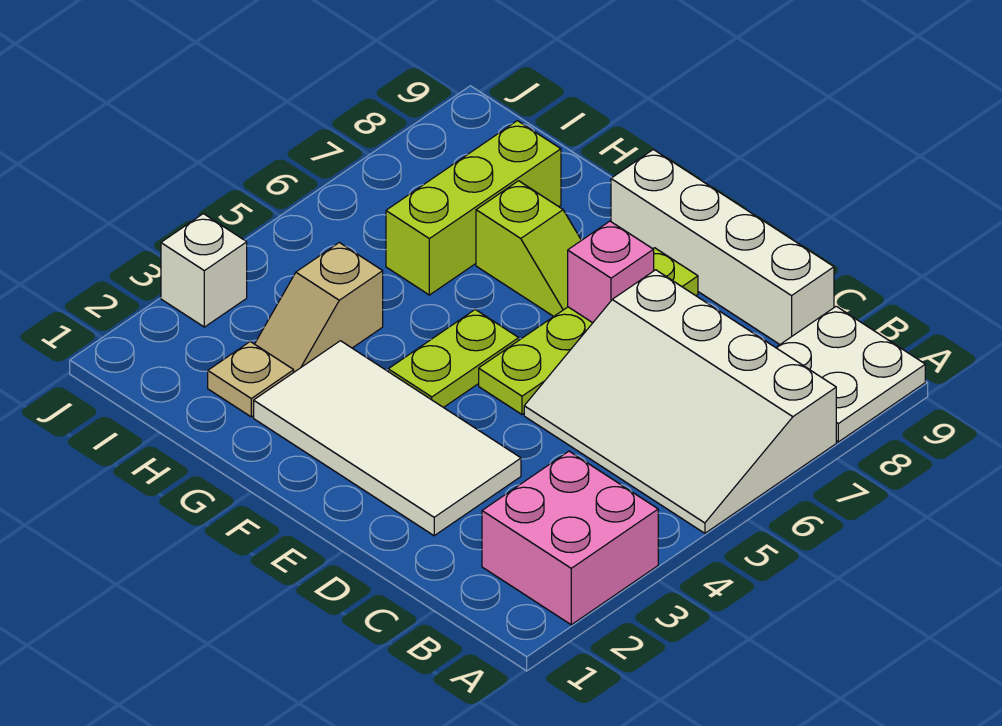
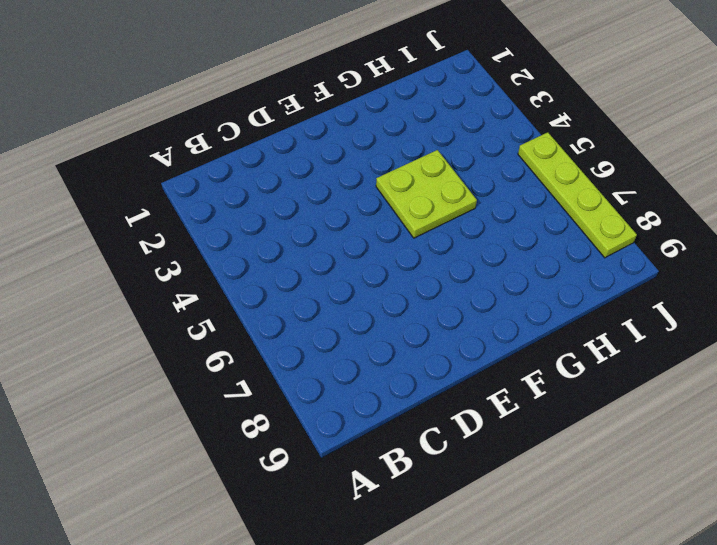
lime 2x2 plate [376,150,477,238] -> lime 1x2 plate [388,310,519,408]
lime 1x4 plate [518,132,637,258] -> lime 1x4 plate moved to [479,248,698,414]
none -> pink 2x2 brick [482,451,658,625]
none -> white 3x4 slope [524,270,836,533]
none -> white 2x2 plate [776,306,925,442]

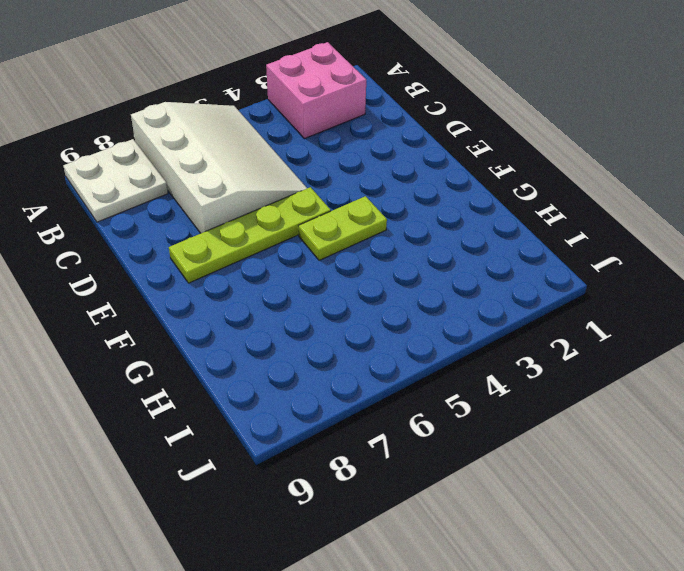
none -> white 1x4 brick [611,149,834,344]
none -> white 2x4 tile [254,341,521,536]
none -> lime 1x2 slope [476,181,581,317]

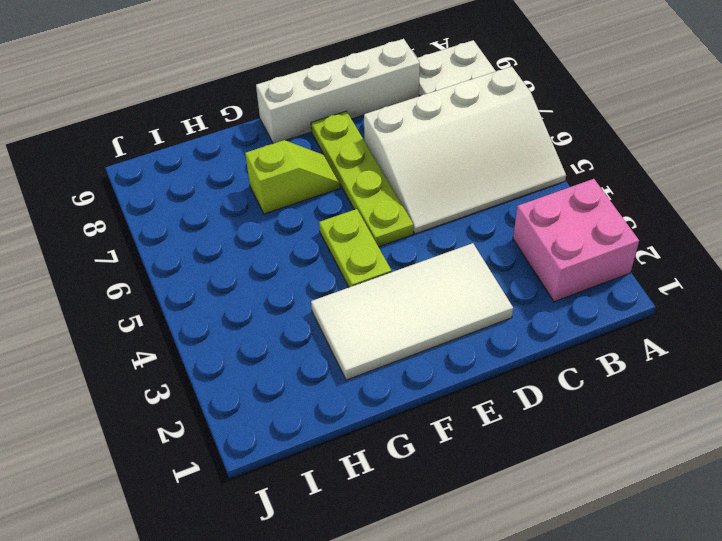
none -> tan 1x1 plate [208,342,294,417]
none -> tan 1x2 slope [255,243,383,372]
none -> lime 1x3 brick [386,121,561,295]

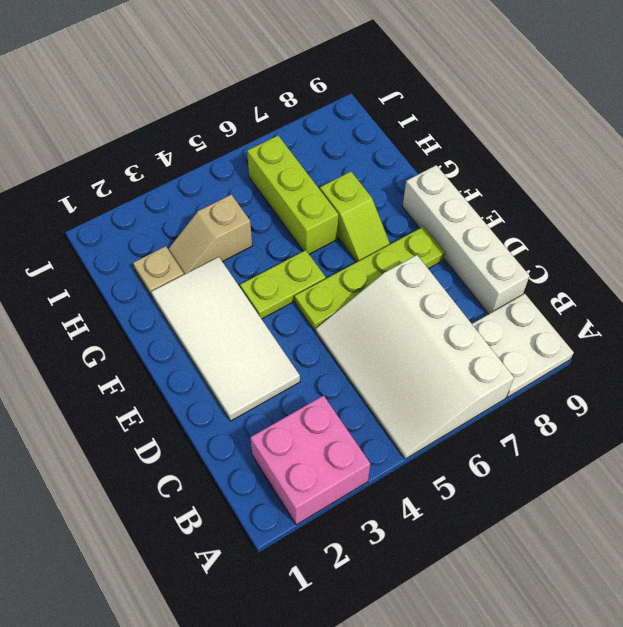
lime 1x3 brick [247,136,338,254] -> lime 1x3 brick turned to [386,121,561,295]
none -> white 1x1 brick [161,214,247,327]
none -> pink 1x1 brick [568,221,654,323]

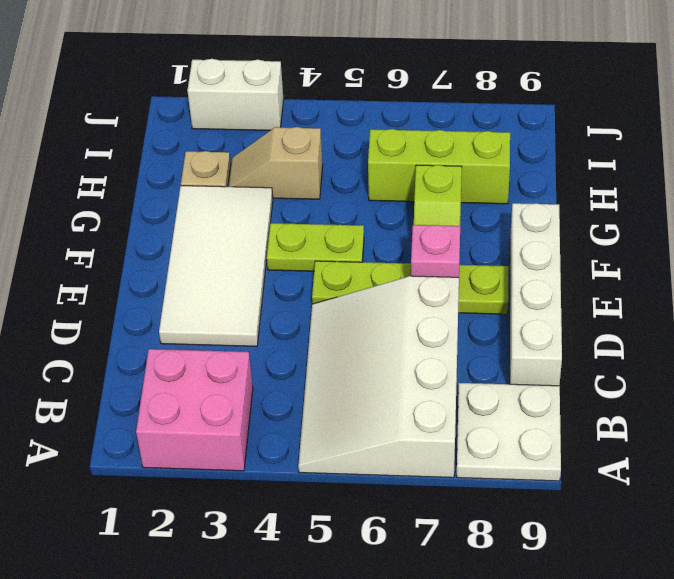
white 1x2 brick [187,59,284,130] -> white 1x1 brick [161,214,247,327]

